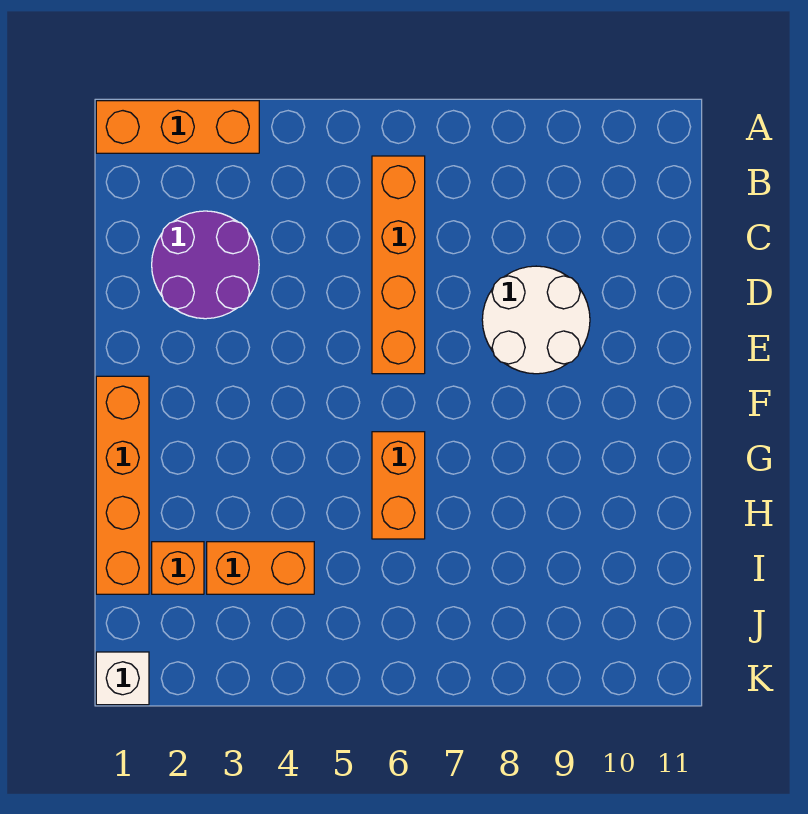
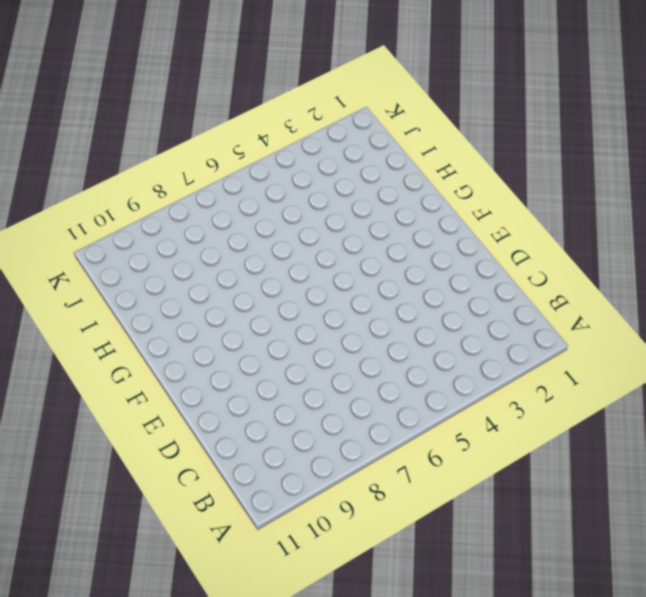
none -> orange 1x3 brick [96,101,259,153]
none -> orange 1x4 brick [372,156,425,374]

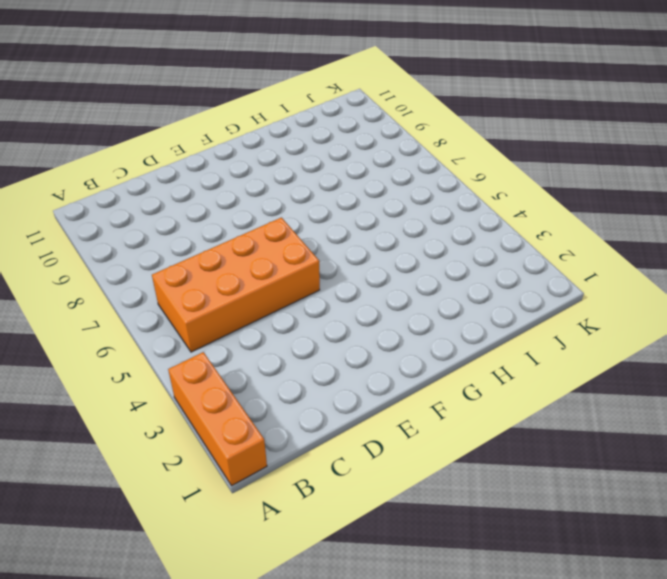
orange 2x4 brick [152,218,320,352] -> orange 1x4 brick [372,156,425,374]
none -> purple 2x2 round brick [152,211,259,319]
none -> white 2x2 round brick [482,266,590,374]

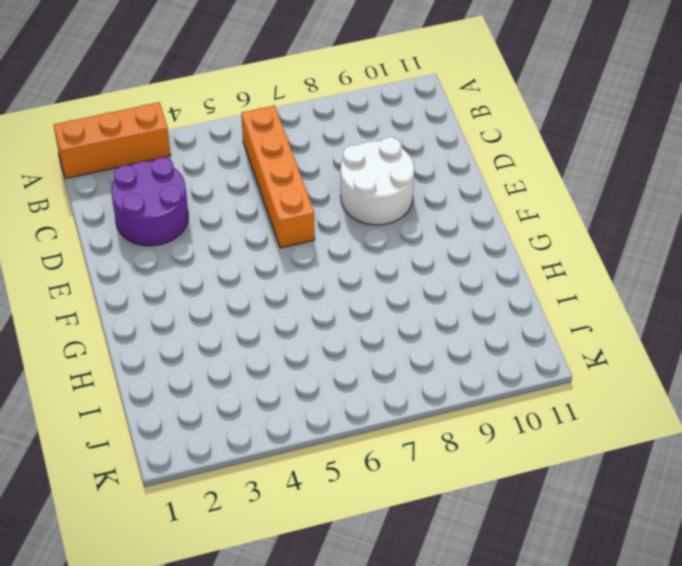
none -> orange 1x4 brick [96,376,149,594]
none -> orange 1x2 brick [372,432,425,539]

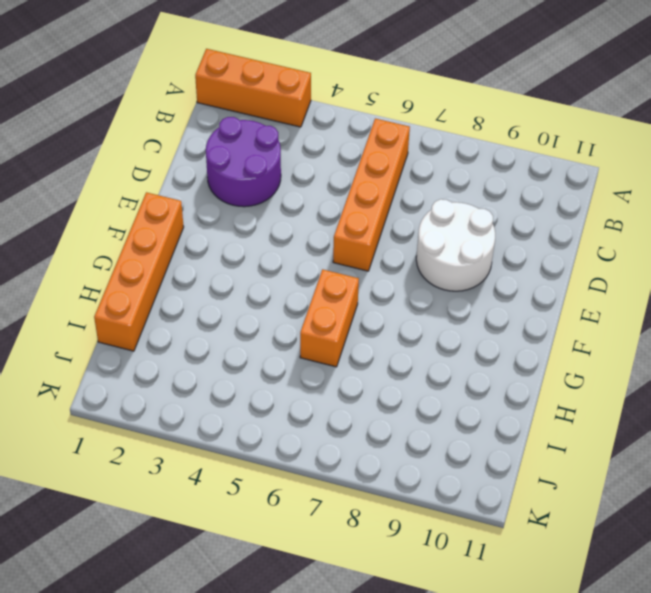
none -> orange 1x1 brick [152,542,204,594]
none -> orange 1x2 brick [207,542,314,594]

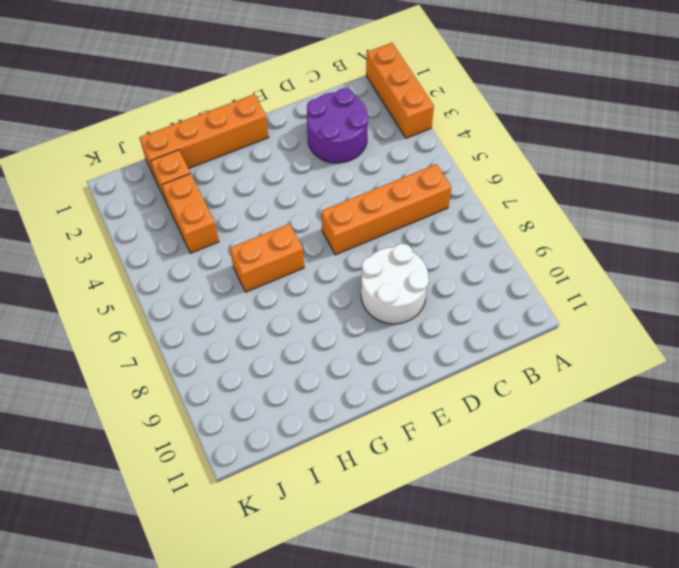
none -> white 1x1 brick [96,652,149,705]

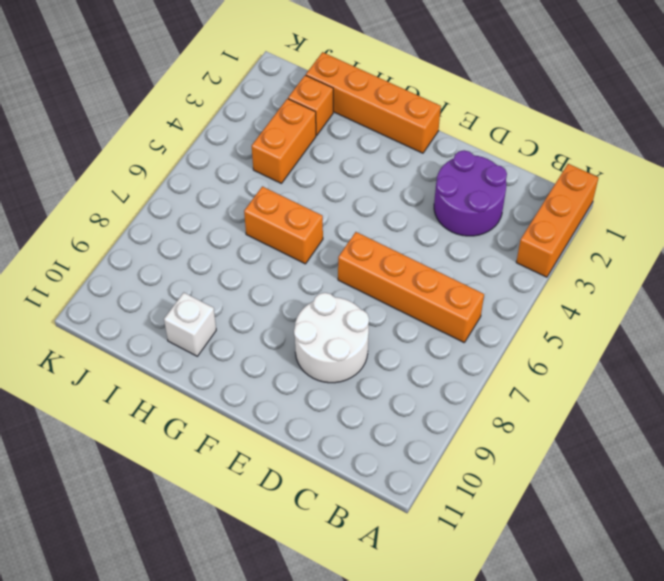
white 1x1 brick [164,293,216,356] -> white 1x1 brick moved to [96,652,149,705]

